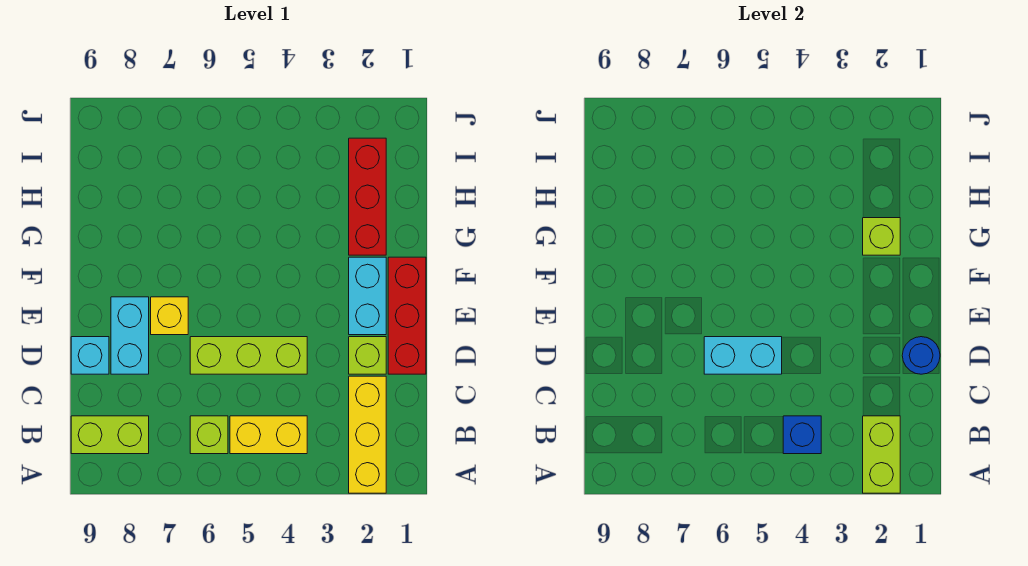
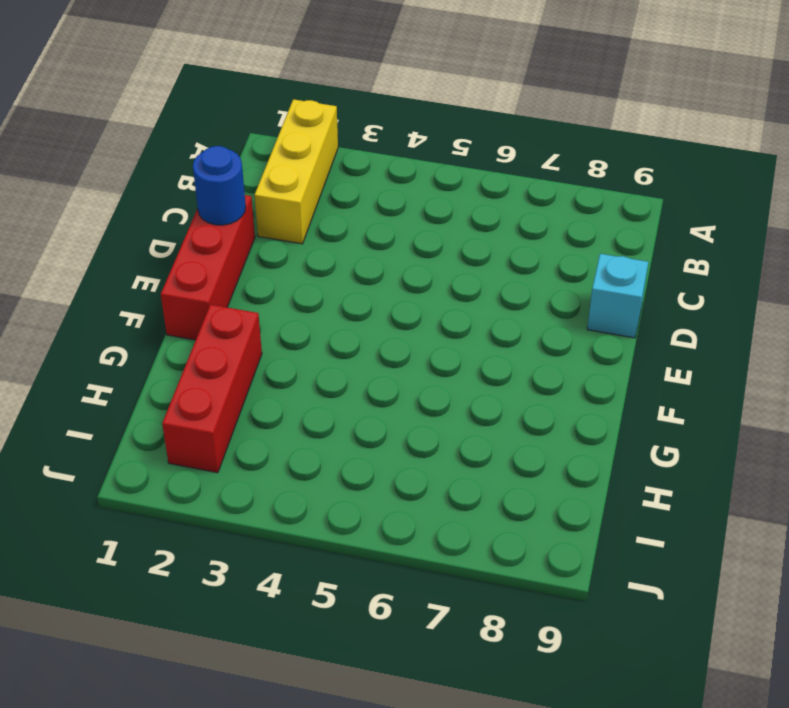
none -> yellow 1x2 brick [230,416,307,454]
none -> lime 1x1 brick [190,416,228,454]
none -> lime 1x2 brick [71,416,149,454]

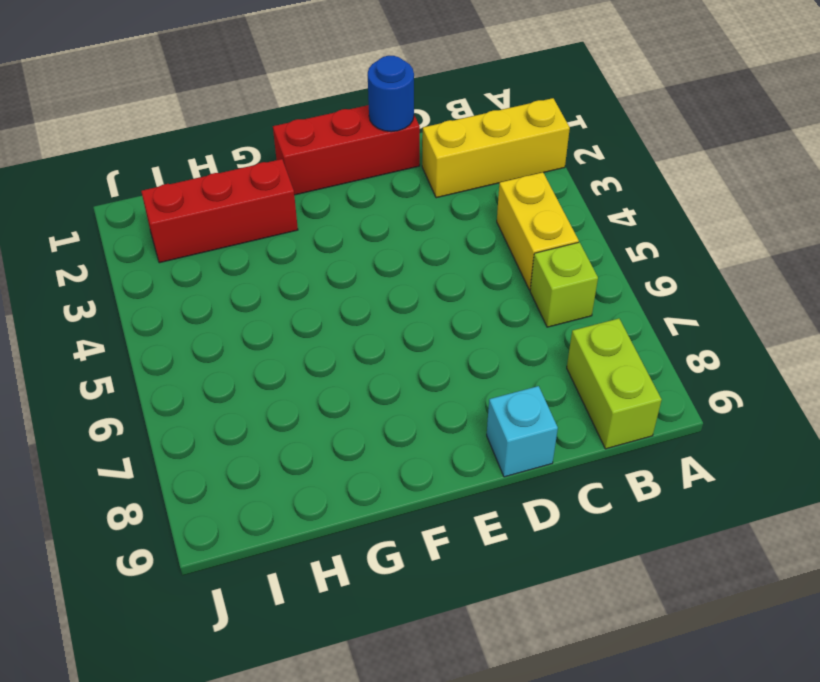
none -> lime 1x1 brick [349,337,386,374]
none -> lime 1x3 brick [190,337,307,374]
none -> cyan 1x2 brick [111,297,149,374]

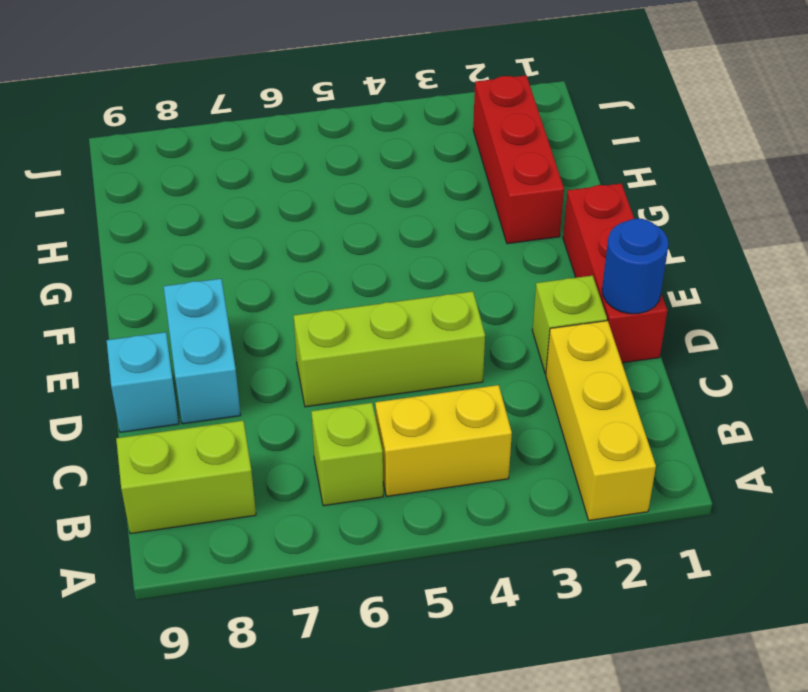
none -> cyan 1x2 brick [349,257,386,335]
none -> yellow 1x1 brick [151,297,188,335]
none -> lime 1x2 brick [863,416,900,493]

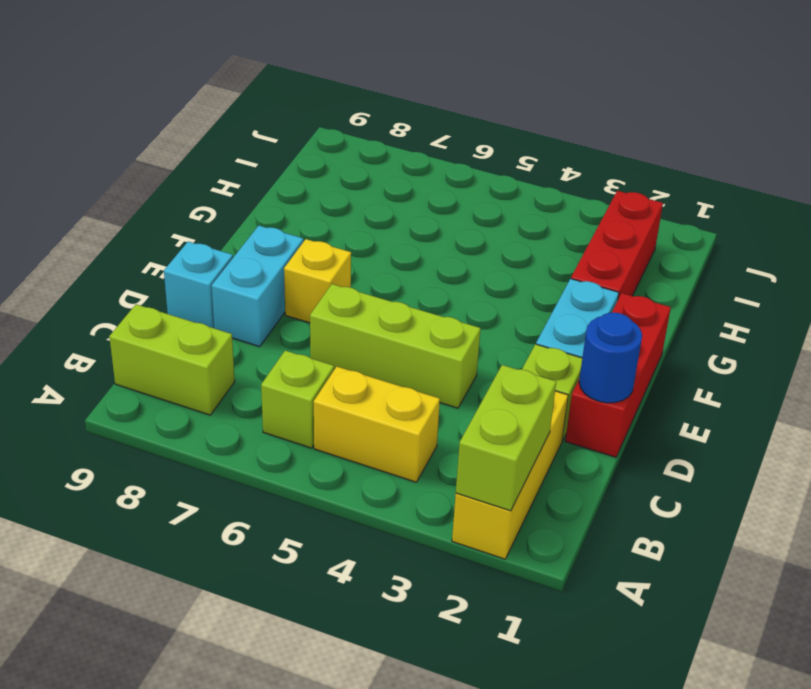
none -> blue 1x1 brick [783,416,821,454]
none -> cyan 1x2 brick [704,337,782,374]
none -> lime 1x1 brick [863,218,900,255]

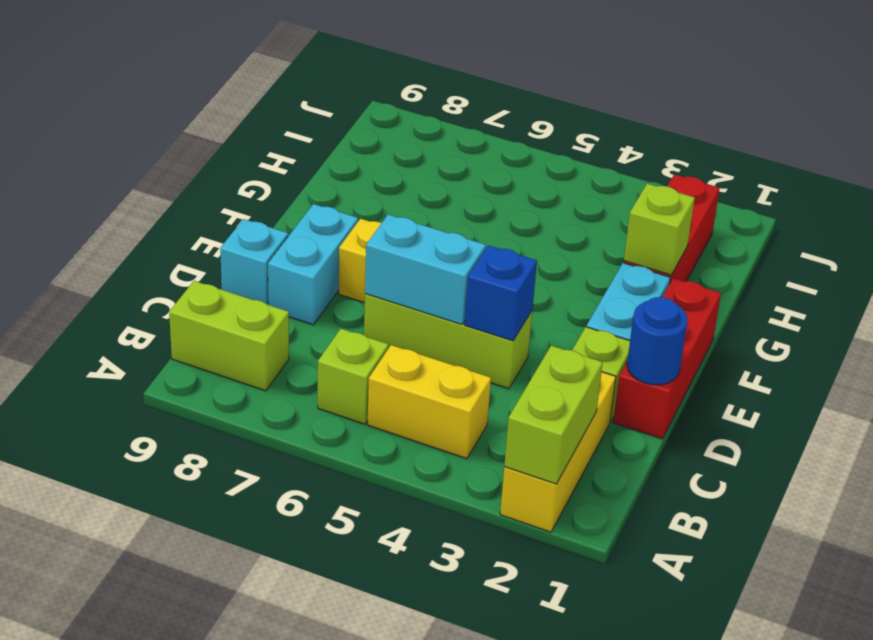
blue 1x1 brick [465,246,537,341] -> blue 1x1 brick moved to [783,416,821,454]

